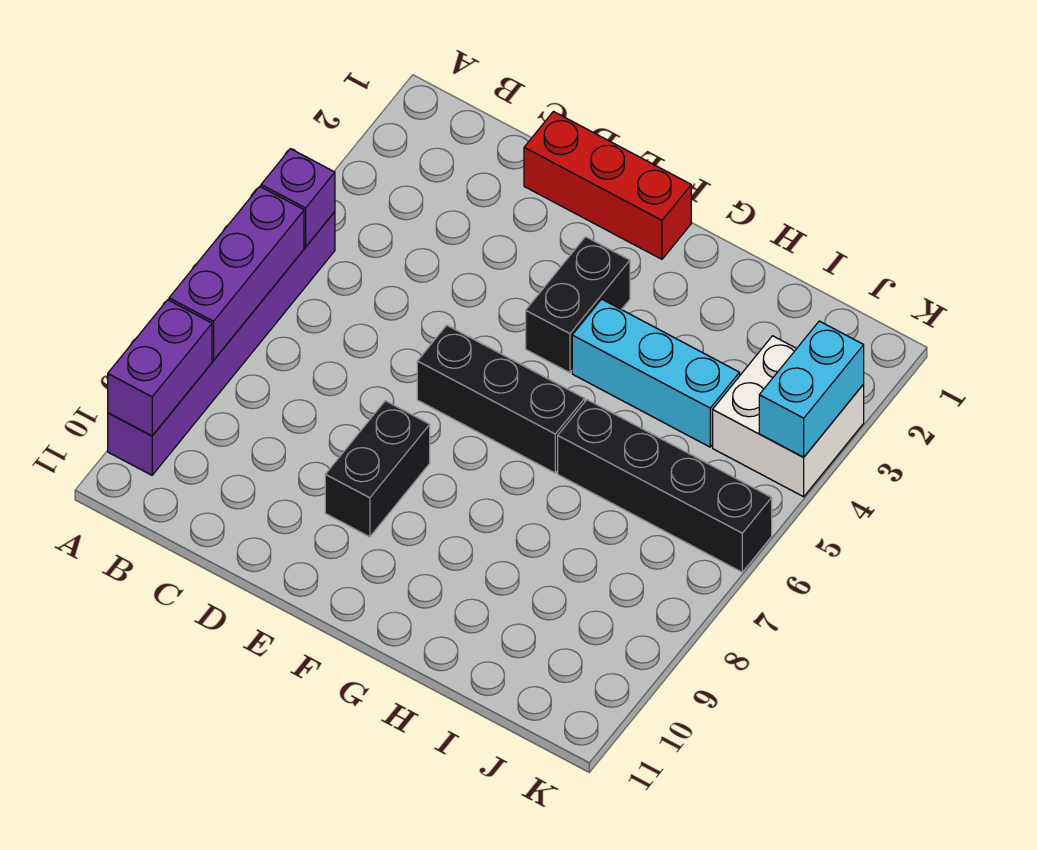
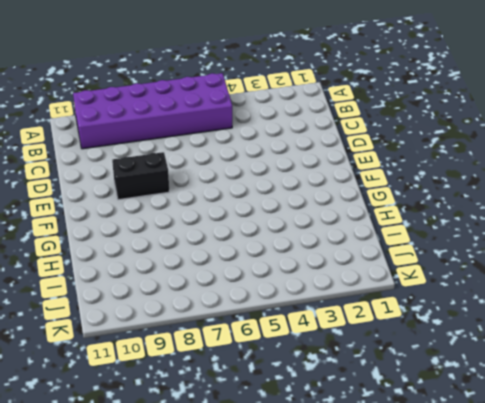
purple 2x6 brick [73,73,232,149] -> purple 1x6 brick [108,212,335,475]
none -> red 1x3 brick [524,112,691,259]
none -> black 1x3 brick [417,325,585,473]
none -> black 1x2 brick [526,237,630,373]

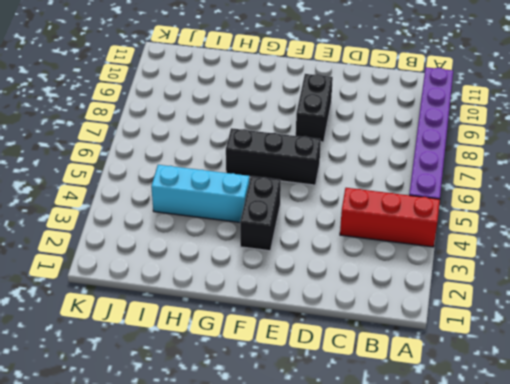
red 1x3 brick [340,188,440,247] -> red 1x3 brick moved to [524,112,691,259]
none -> black 1x4 brick [558,400,772,572]
none -> white 2x2 brick [713,336,864,497]
none -> purple 1x1 brick [261,149,335,247]

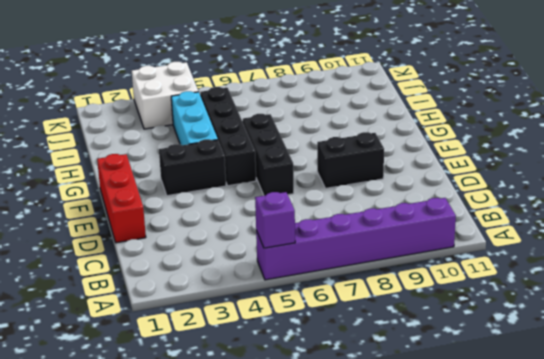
black 1x4 brick [200,87,256,186] -> black 1x4 brick moved to [558,400,772,572]
none -> purple 1x3 brick [169,187,304,360]
none -> purple 1x2 brick [108,300,212,436]
none -> cyan 1x2 brick [759,321,864,457]

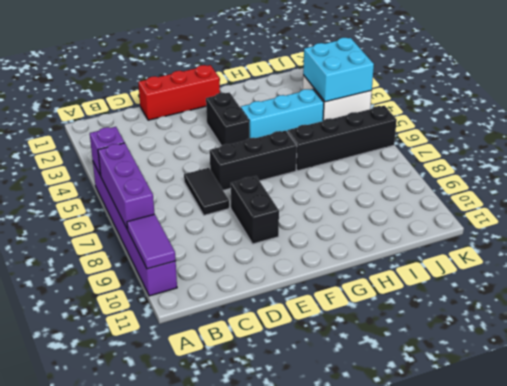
purple 1x2 tile [127,214,176,269] -> purple 1x2 brick [108,300,212,436]
black 1x2 tile [184,168,229,215] -> none
cyan 2x2 brick [303,38,374,102] -> cyan 1x2 brick [759,321,864,457]

